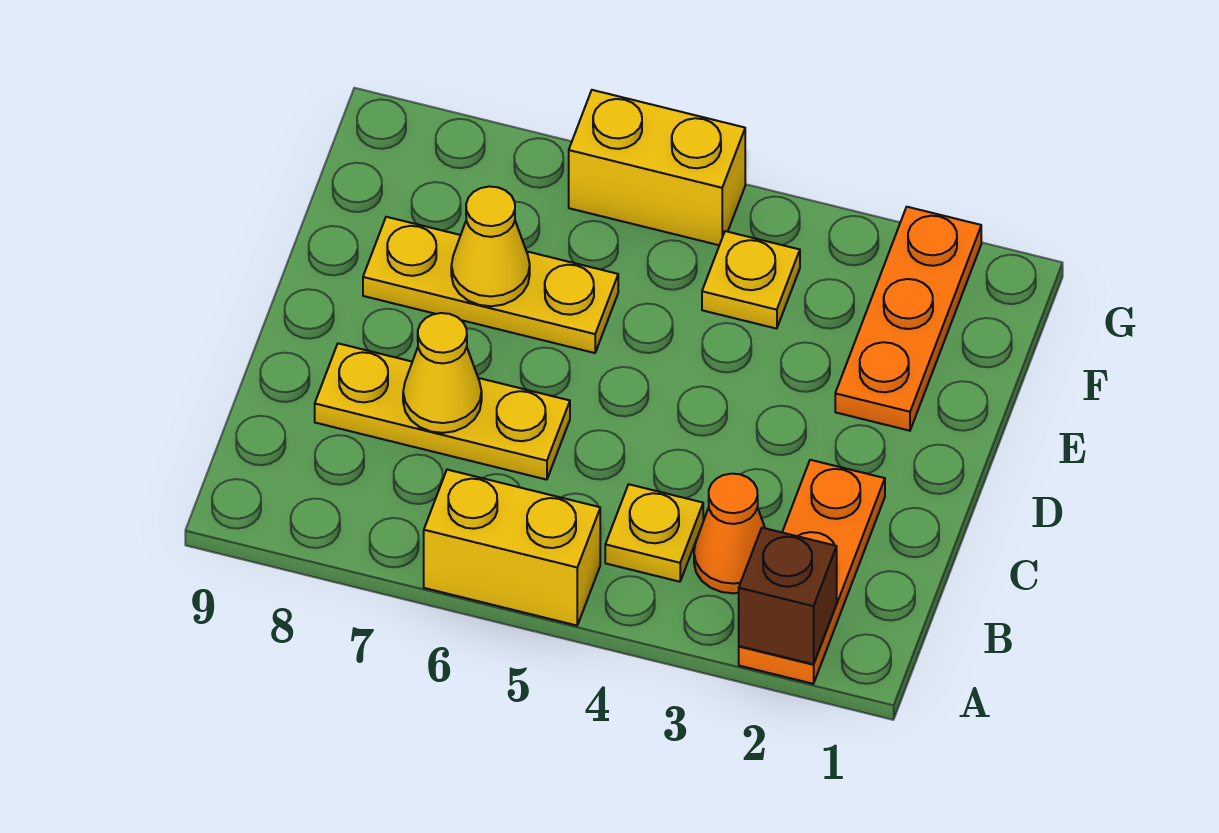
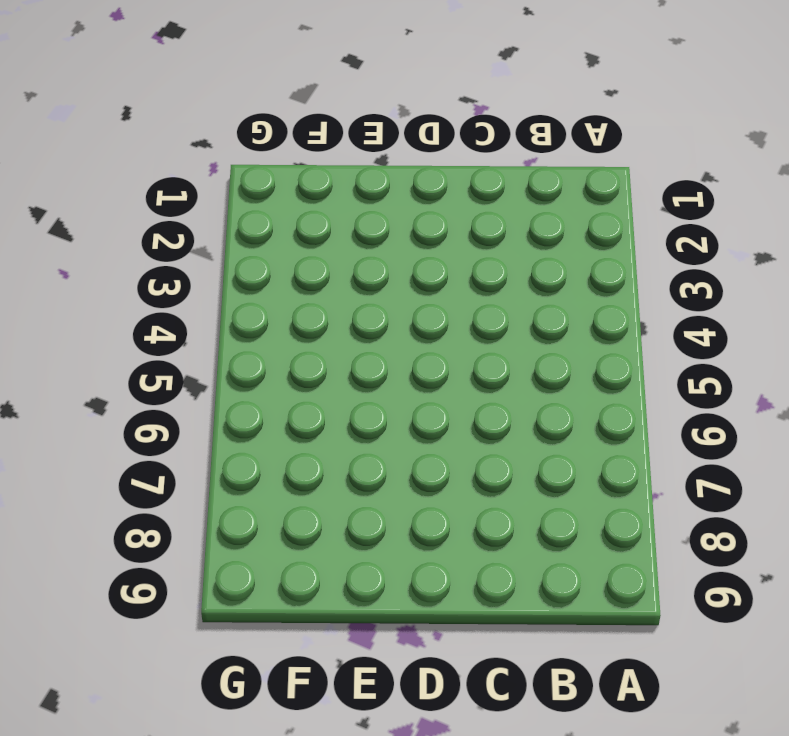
none -> orange 1x3 plate [739,460,885,684]
none -> yellow 1x2 brick [424,470,600,626]
none -> orange 1x1 cone [694,474,765,593]

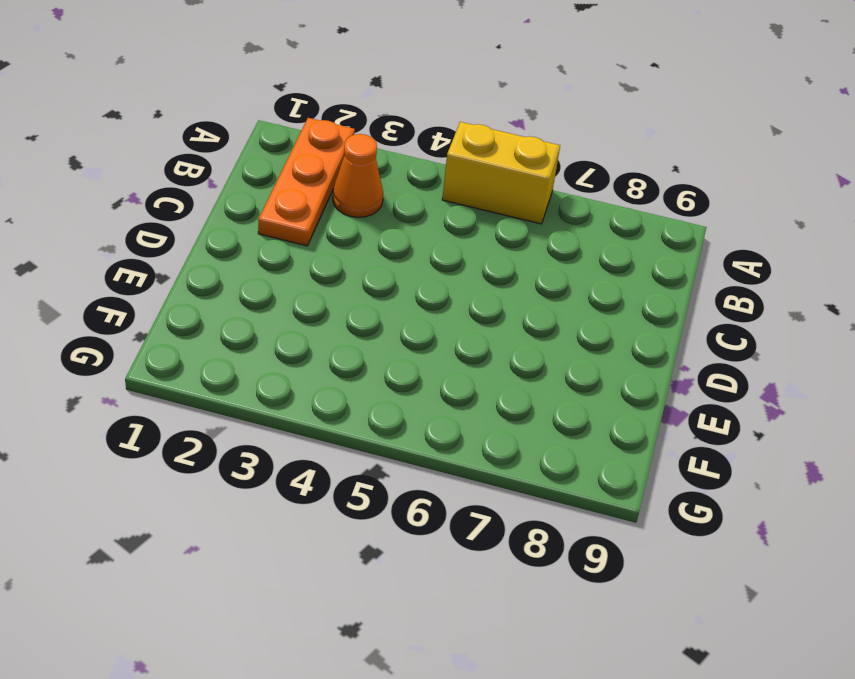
none -> yellow 1x1 plate [605,484,703,582]
none -> yellow 1x3 plate [315,343,570,480]
none -> orange 1x3 plate [835,207,981,431]

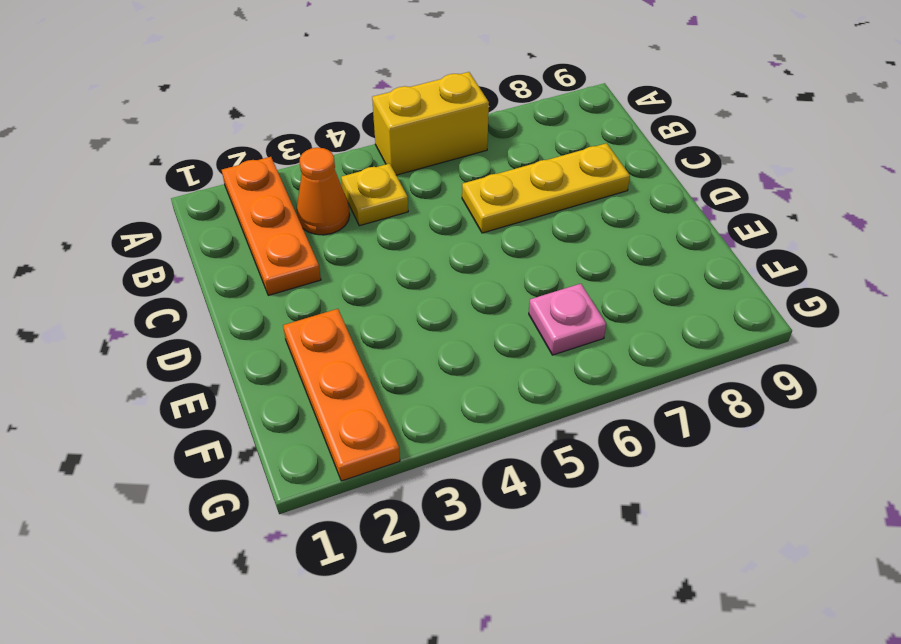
pink 1x1 plate [529,284,606,355] -> none
none -> yellow 1x3 plate [363,217,618,353]
none -> yellow 1x1 plate [702,231,800,329]
none -> yellow 1x2 brick [569,90,745,245]

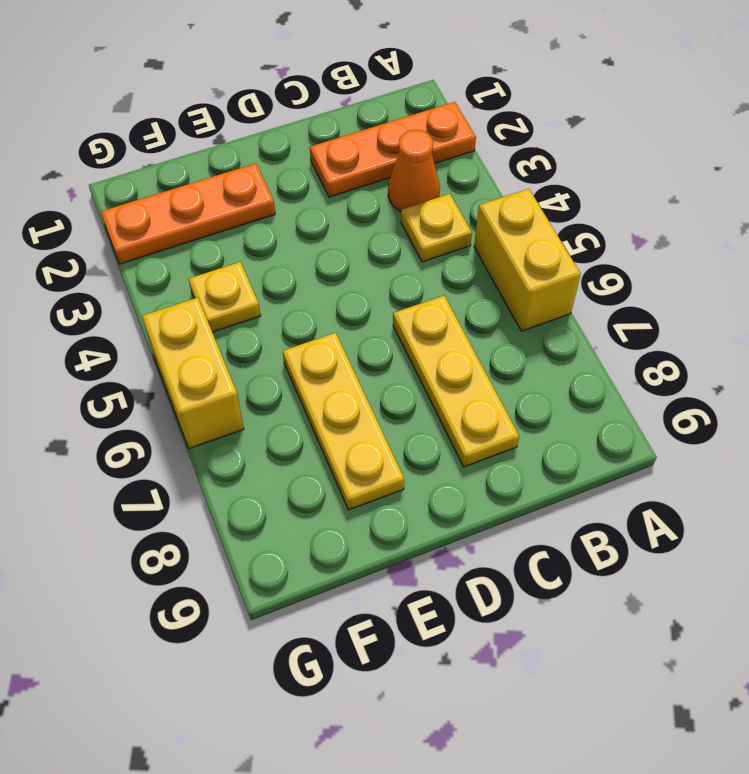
none -> brown 1x1 brick [739,528,837,664]
none -> yellow 1x1 cone [403,313,482,433]
none -> yellow 1x1 cone [451,186,530,306]

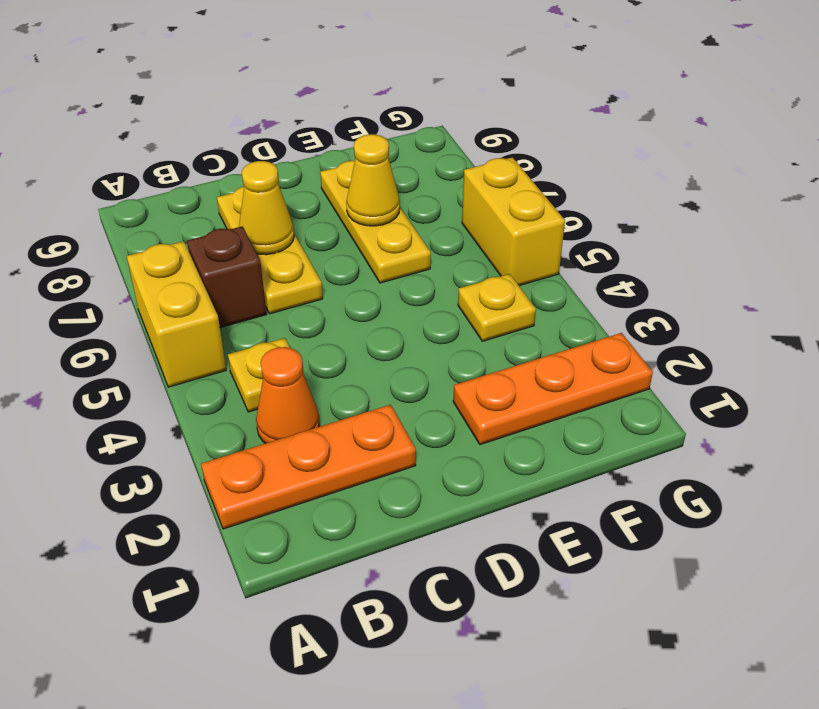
brown 1x1 brick [187,226,267,328] -> brown 1x1 brick moved to [739,528,837,664]

